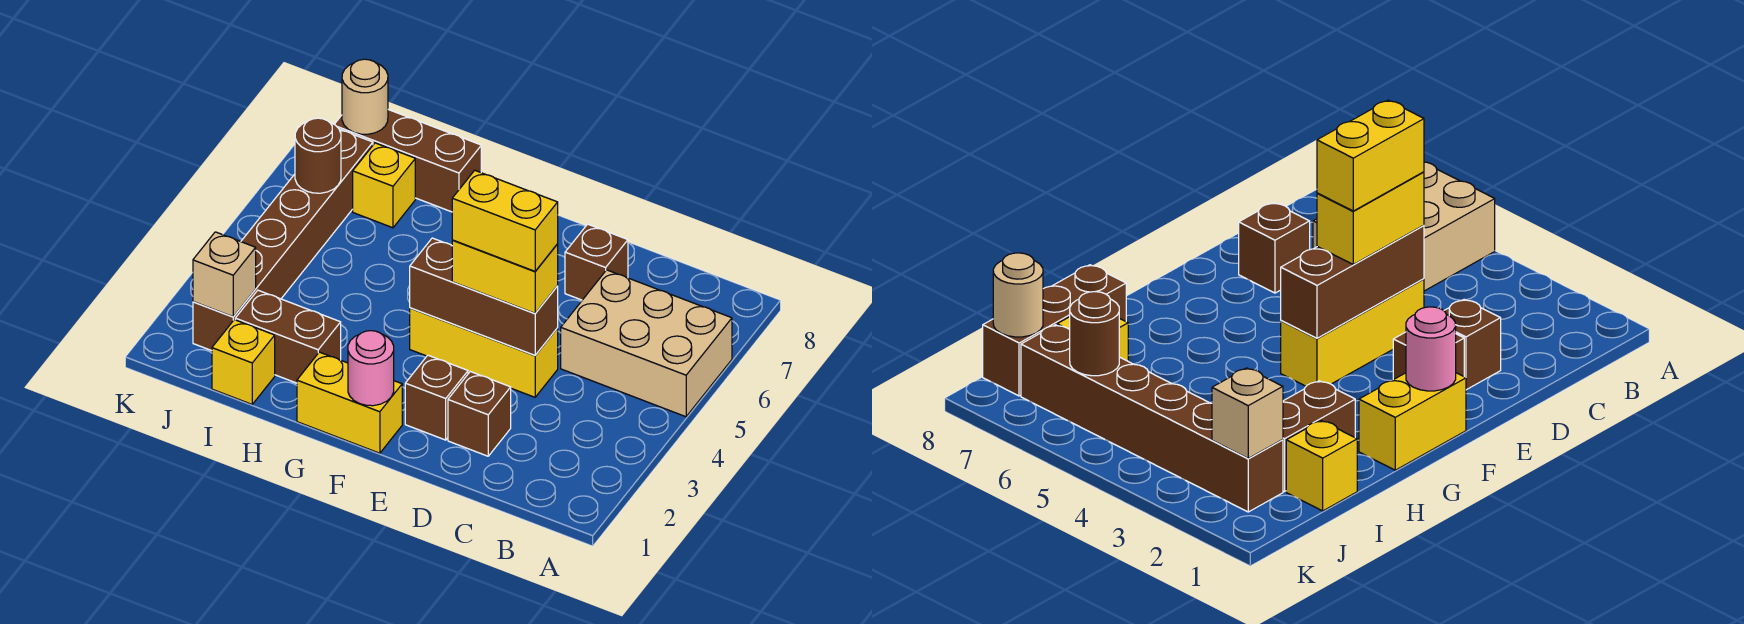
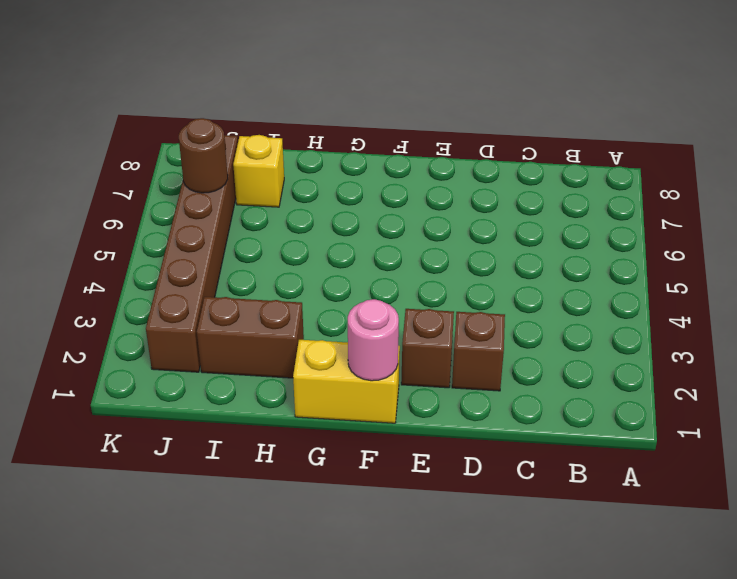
none -> tan 2x3 brick [561,270,732,417]
none -> yellow 1x3 brick [410,308,558,397]
none -> brown 1x1 brick [565,224,628,300]

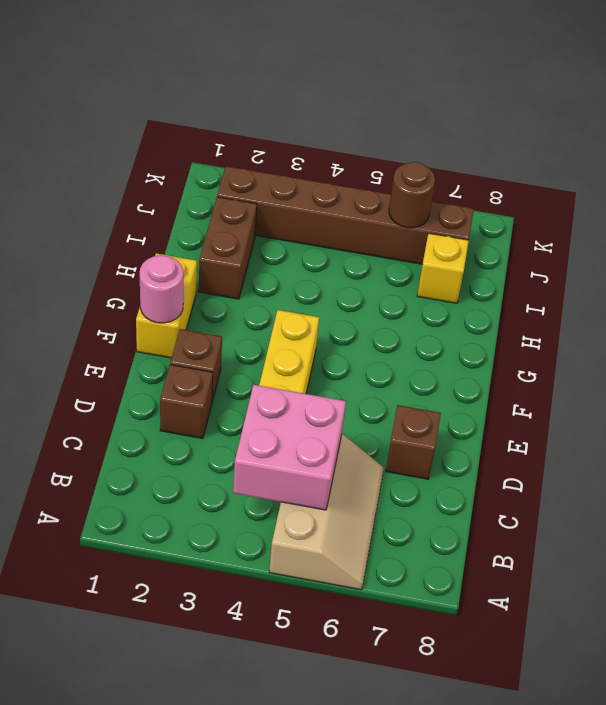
tan 2x3 slope [269,434,384,590] -> tan 2x3 brick [561,270,732,417]
pink 2x2 brick [233,385,346,510] -> none
none -> brown 1x3 brick [334,110,481,212]
none -> yellow 1x1 brick [212,320,275,404]
none -> brown 1x3 brick [410,238,558,355]

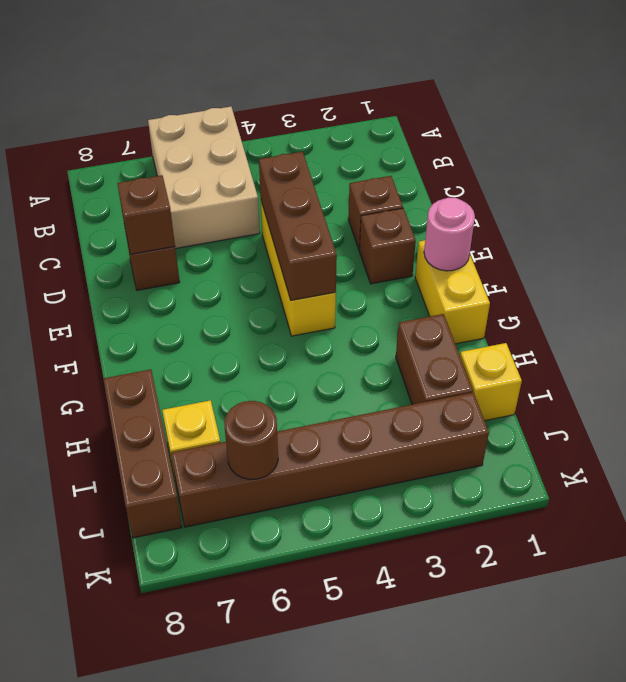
brown 1x1 brick [117,175,175,254] -> none
none -> tan 1x1 brick [193,232,256,317]
none -> tan 1x1 round brick [342,59,388,134]
none -> yellow 1x2 brick [452,240,558,313]

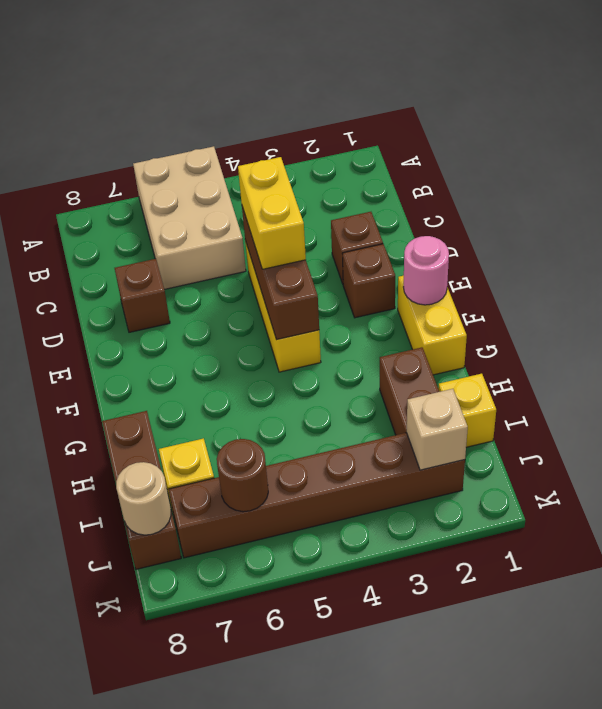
none -> yellow 1x2 brick [452,170,558,271]

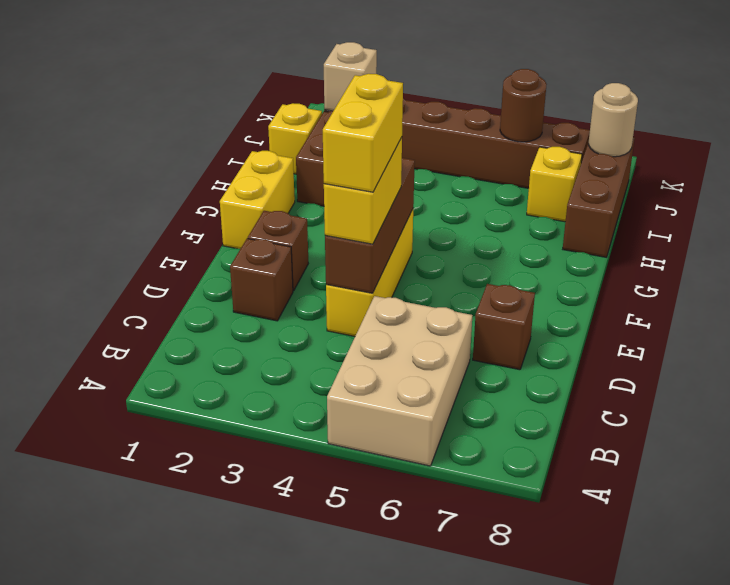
none -> pink 1x1 round brick [348,331,394,406]

